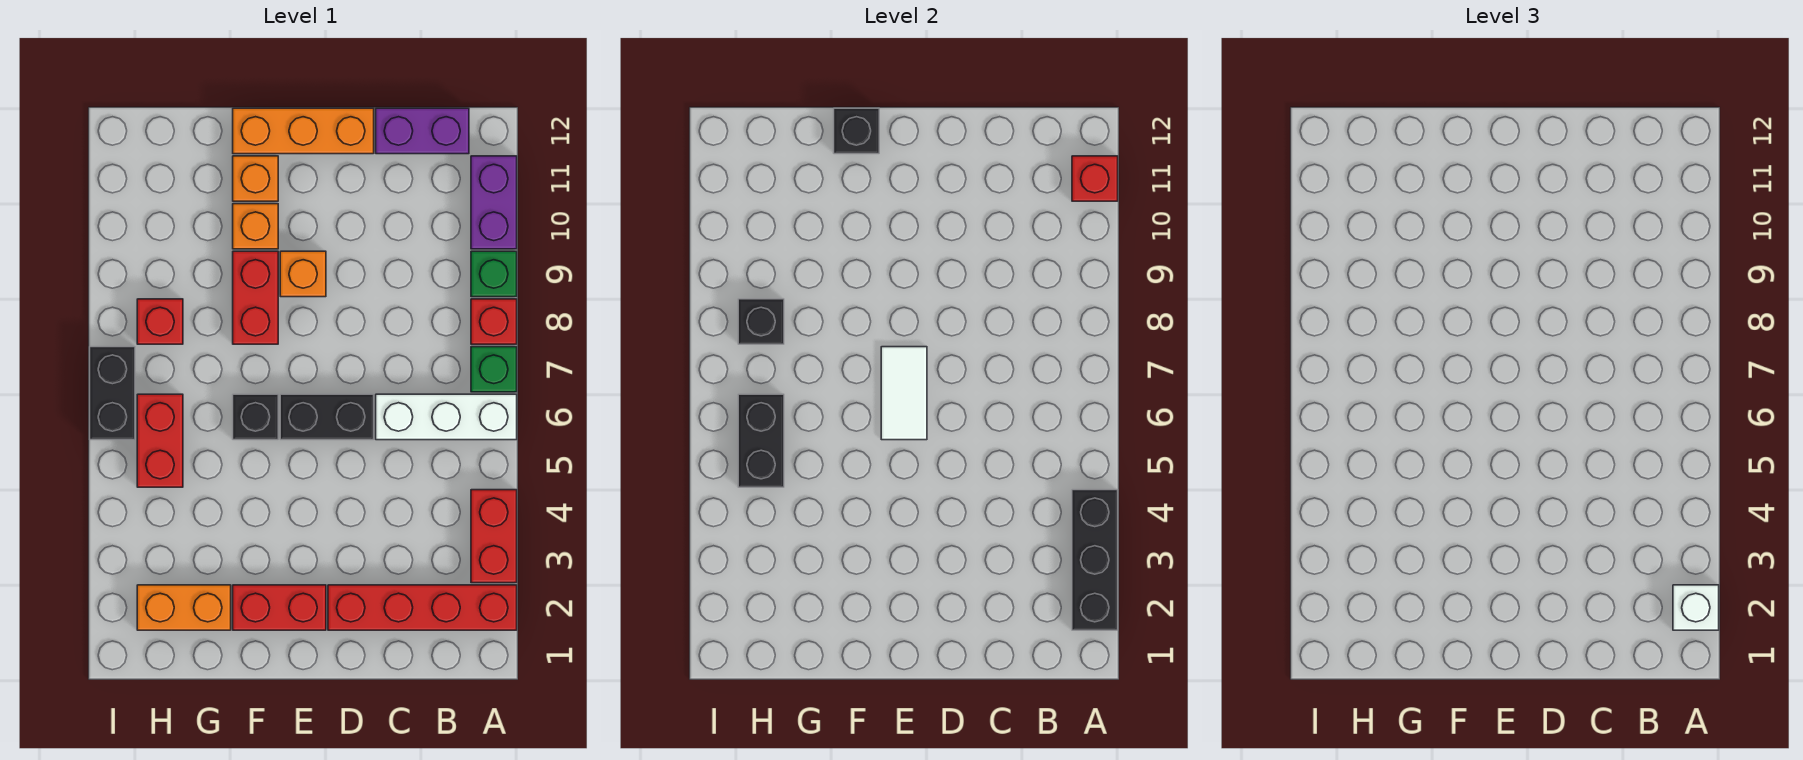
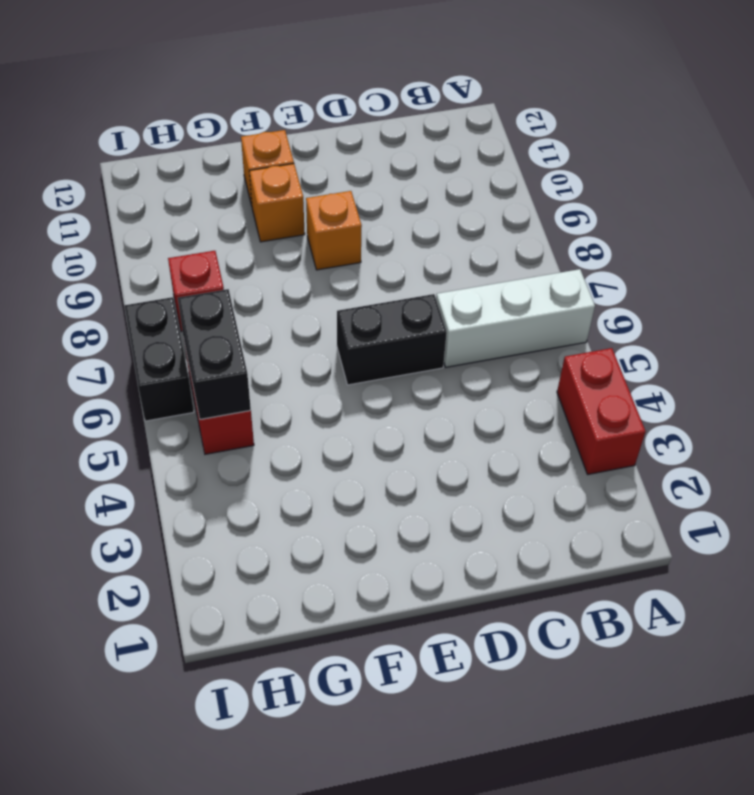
none -> red 1x4 brick [328,585,517,630]
none -> green 1x1 brick [471,347,517,392]
none -> red 1x1 brick [471,299,517,344]

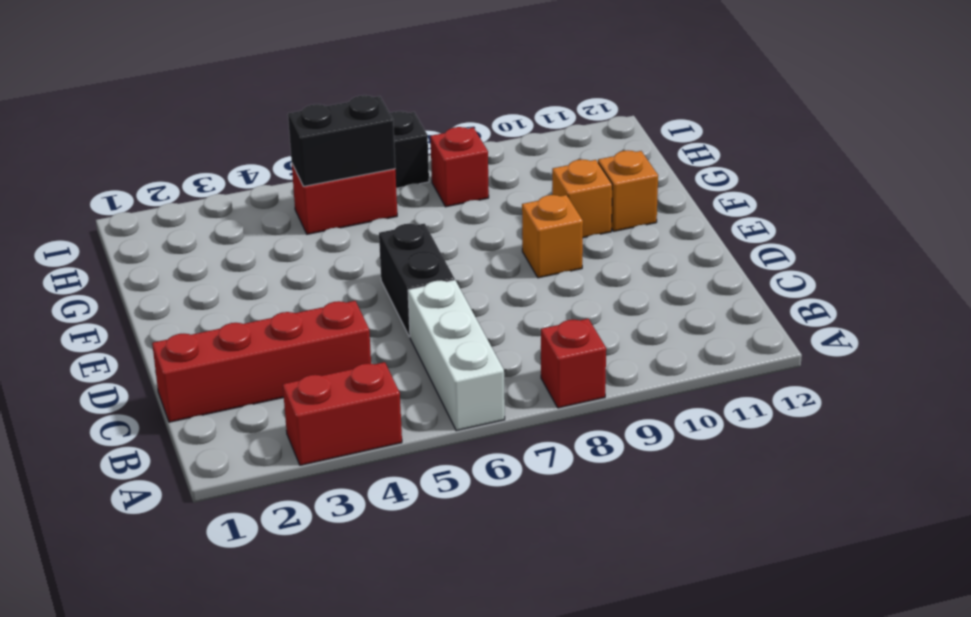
red 1x4 brick [152,301,371,422] -> red 1x4 brick turned to [328,585,517,630]
none -> green 1x1 brick [471,347,517,392]
none -> green 1x1 brick [471,251,517,297]
none -> purple 1x2 brick [471,156,517,249]

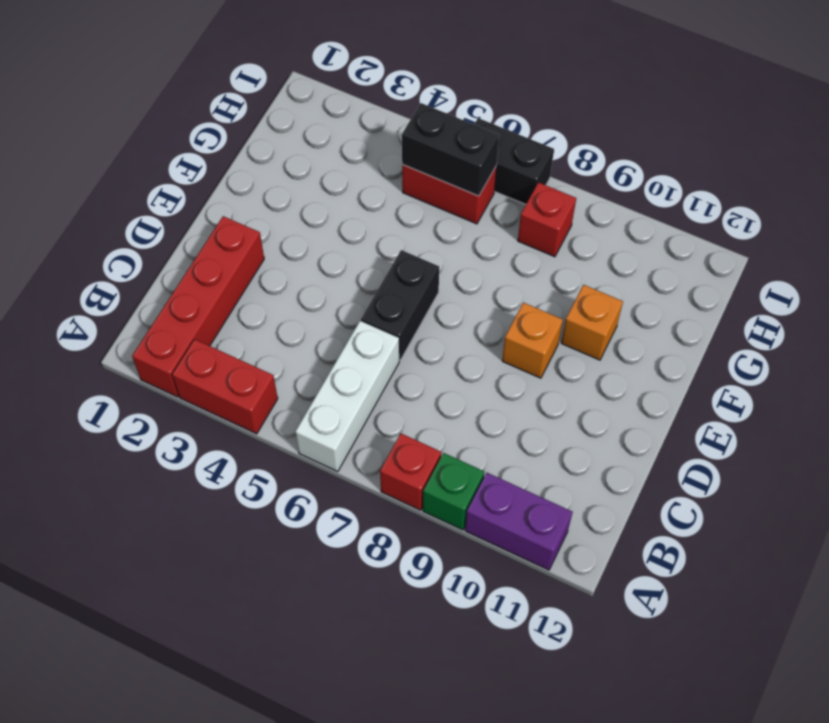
none -> green 1x1 brick [471,347,517,392]
none -> purple 1x2 brick [376,108,469,154]
none -> orange 1x3 brick [233,108,374,154]

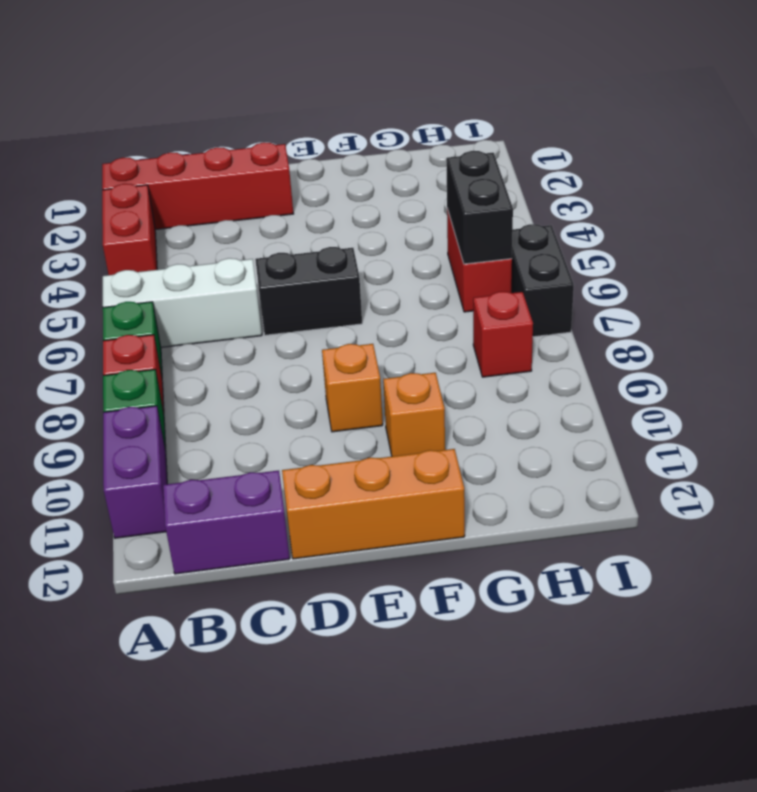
none -> red 1x2 brick [233,585,326,630]
none -> black 1x1 brick [233,394,278,440]
none -> red 1x2 brick [233,251,278,344]

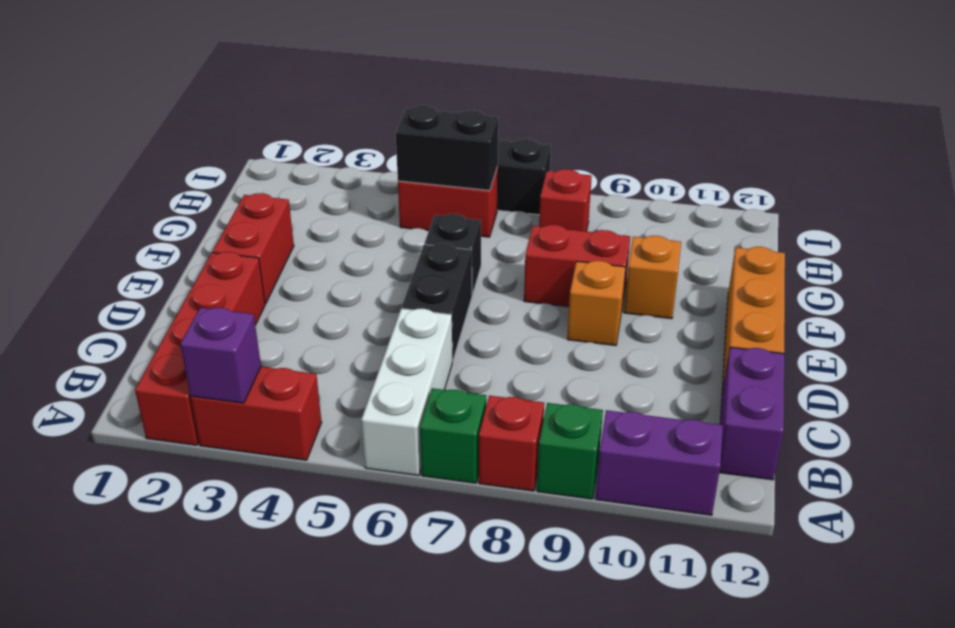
purple 1x1 brick [180,308,261,403] -> black 1x3 brick [1072,490,1118,630]
none -> orange 1x1 brick [233,156,278,201]
none -> orange 1x2 brick [137,585,231,630]
none -> red 1x1 brick [1072,156,1118,201]

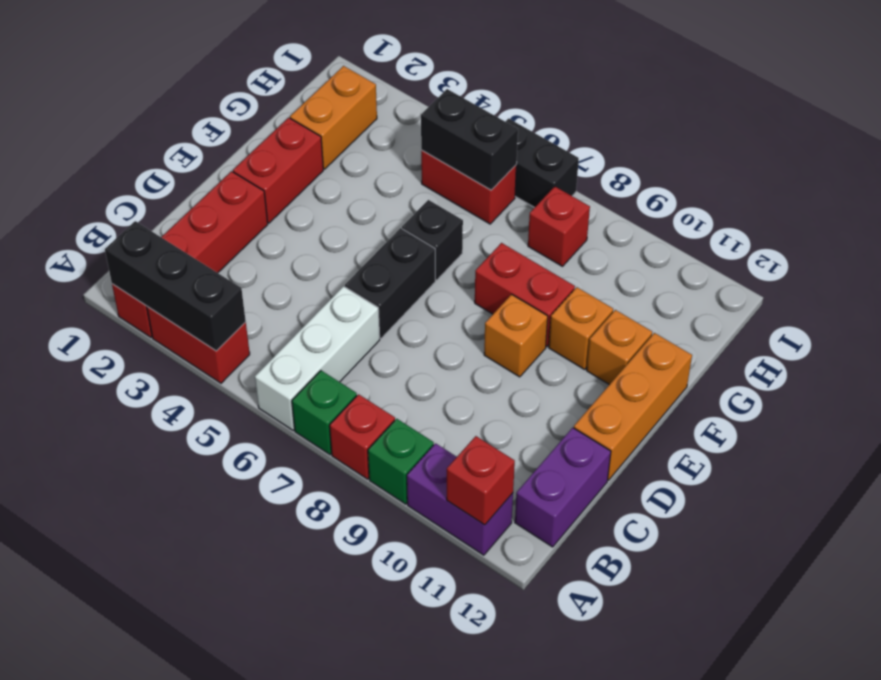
none -> white 1x2 tile [881,347,927,440]
none -> black 1x1 brick [834,108,879,154]
none -> black 1x1 brick [738,299,784,344]

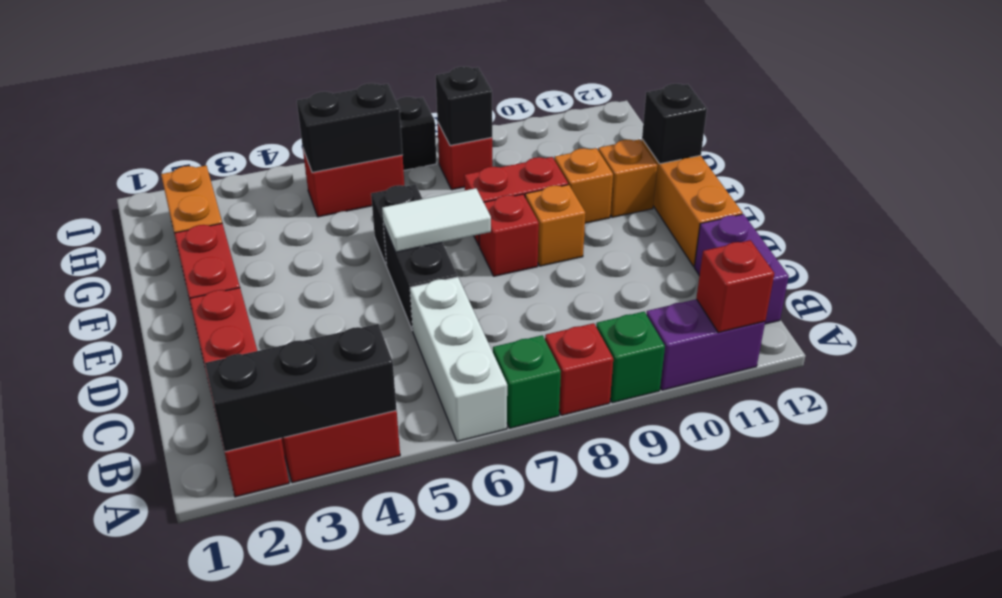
red 1x1 brick [479,194,539,276] -> none
none -> white 1x1 brick [1673,585,1719,630]

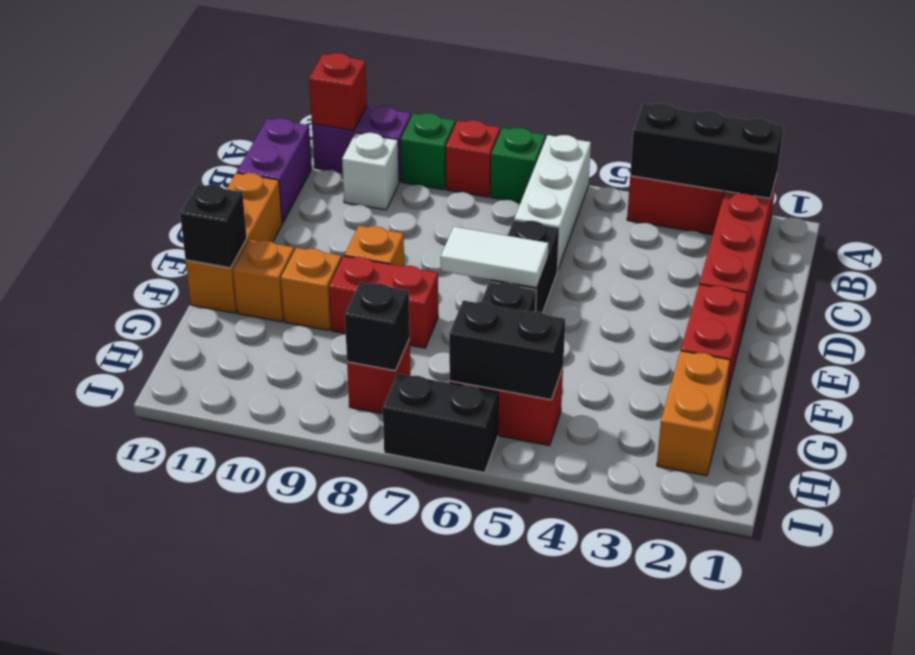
white 1x1 brick [342,133,399,210] -> white 1x1 brick moved to [1673,585,1719,630]

